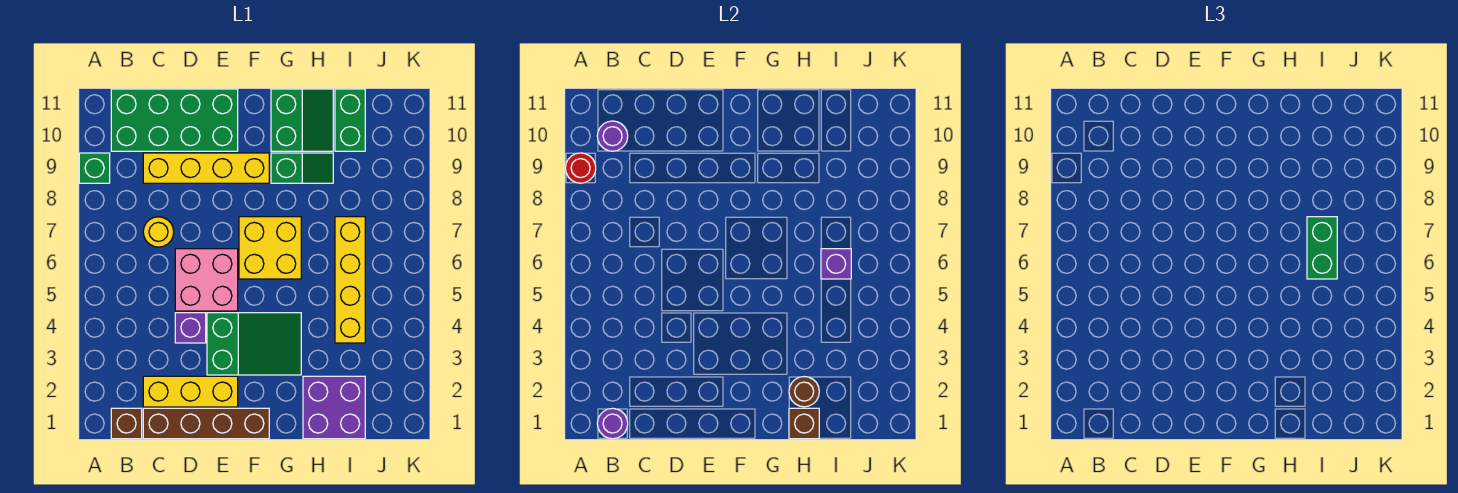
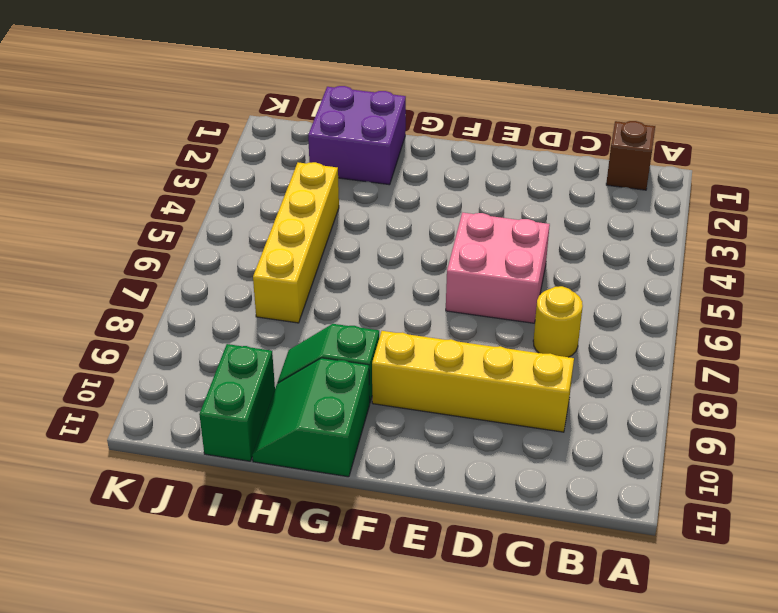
none -> green 1x1 brick [79,153,110,183]
none -> green 2x4 brick [111,89,238,151]
none -> brown 1x4 brick [143,408,269,439]

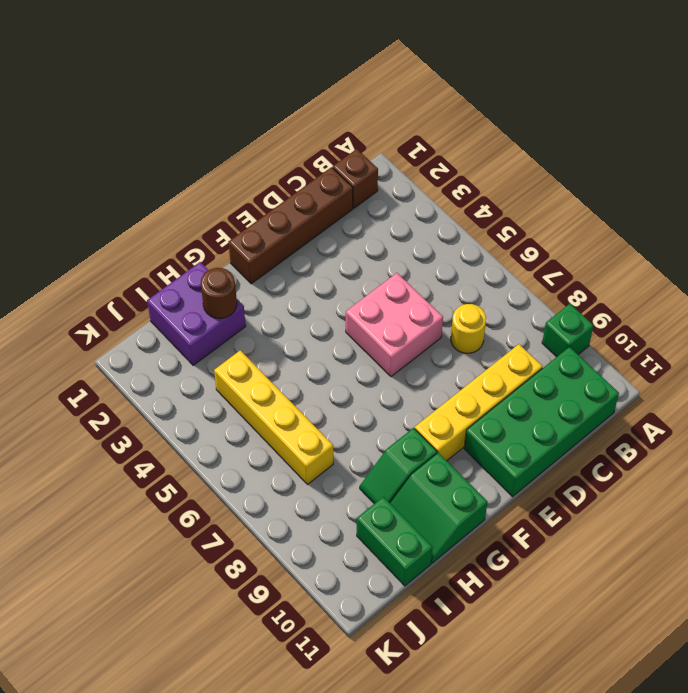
none -> yellow 1x3 brick [143,376,238,407]
none -> purple 1x1 brick [175,313,206,343]
none -> green 2x3 slope [207,313,301,375]

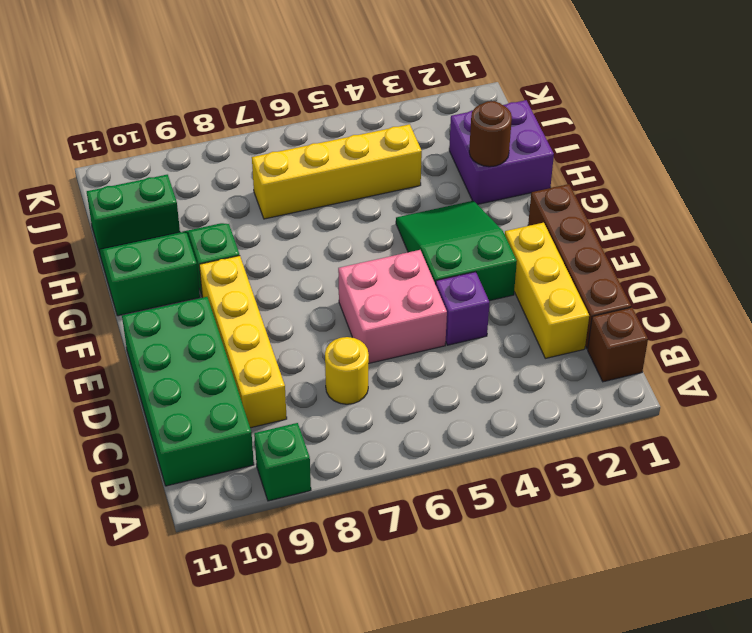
none -> yellow 2x2 brick [239,217,301,279]
none -> red 1x1 round brick [565,153,596,183]
none -> purple 1x1 round brick [597,408,628,439]

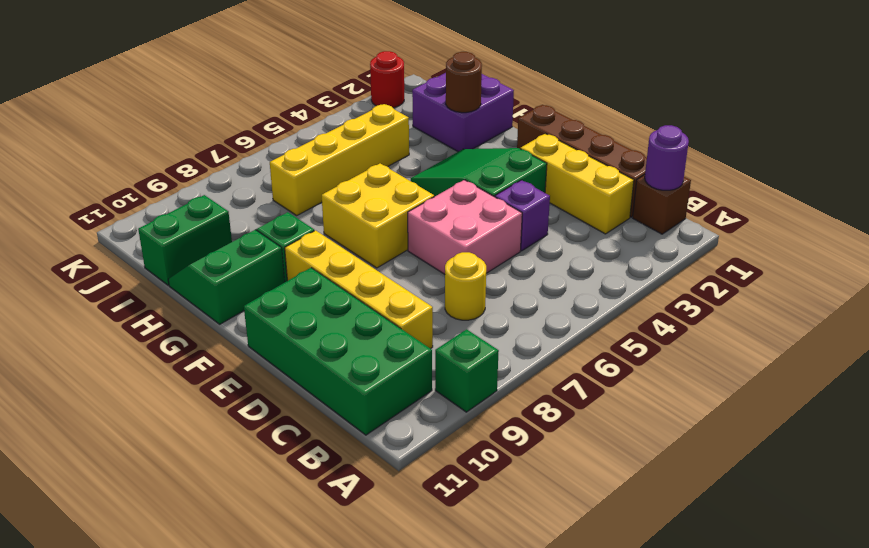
red 1x1 round brick [370,51,404,108] -> red 1x1 round brick moved to [565,153,596,183]
none -> purple 1x1 round brick [597,121,628,151]
none -> brown 1x1 brick [789,408,819,439]
none -> purple 1x1 brick [821,249,851,279]

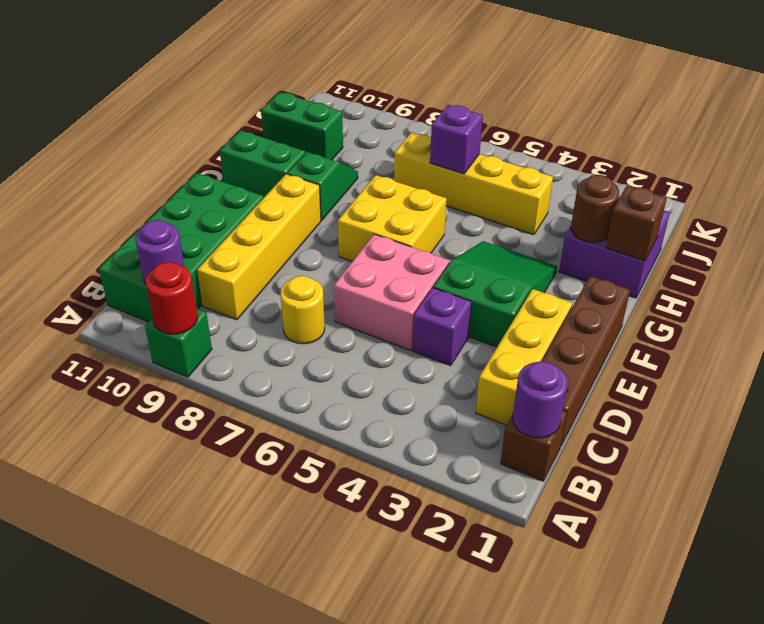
none -> green 1x2 brick [1307,217,1337,279]

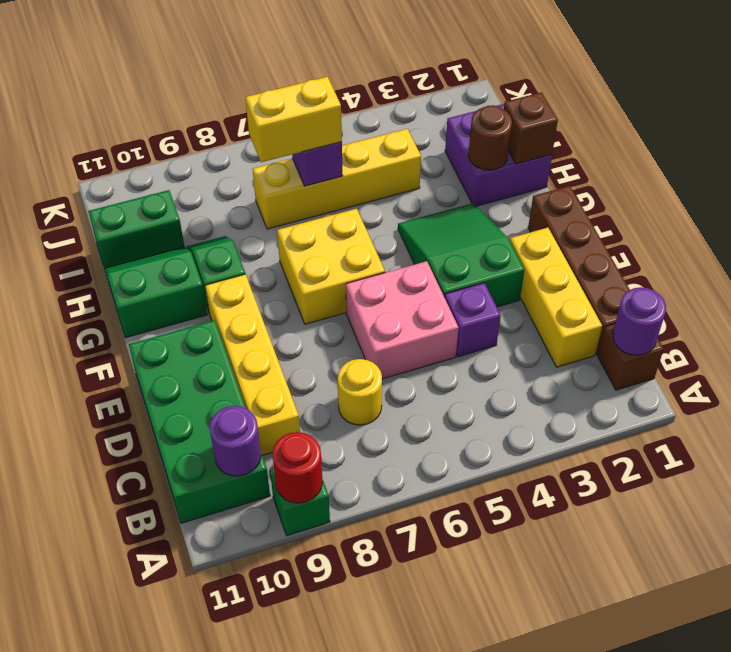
yellow 1x2 brick [245,77,342,162] -> green 1x2 brick [1307,217,1337,279]

